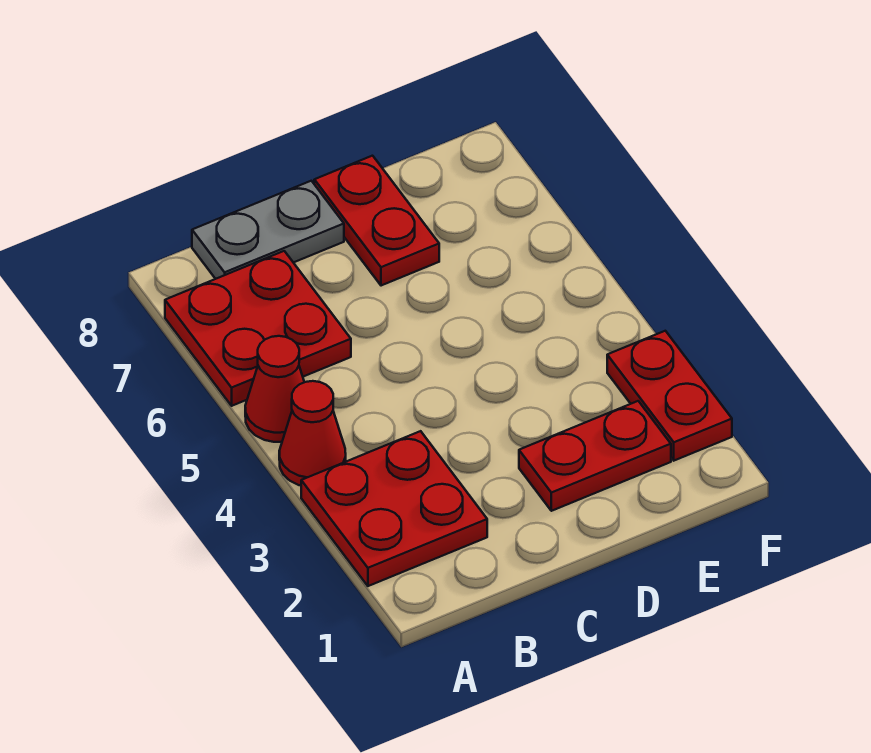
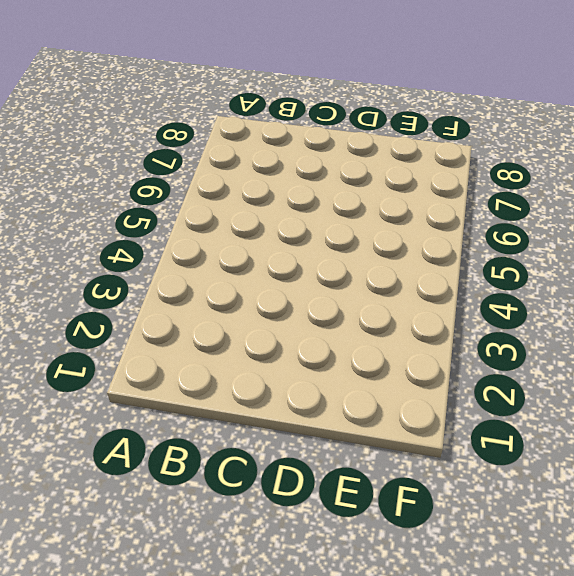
none -> red 2x2 plate [301,431,487,586]
none -> red 1x1 cone [279,381,346,486]

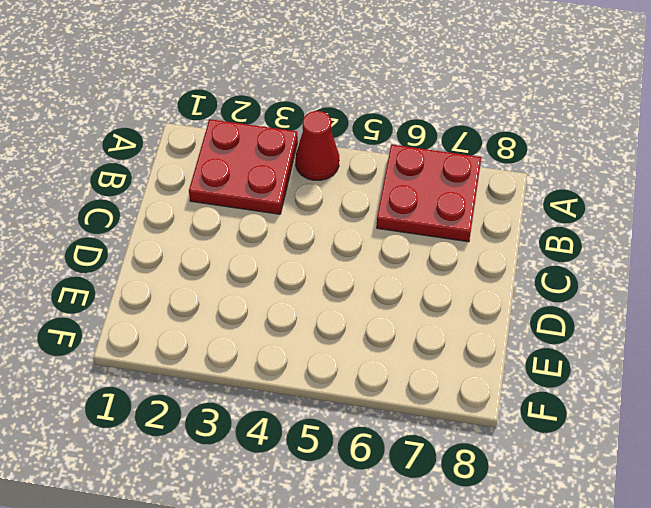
none -> red 1x1 cone [245,336,304,442]
none -> grey 1x2 plate [192,181,344,279]

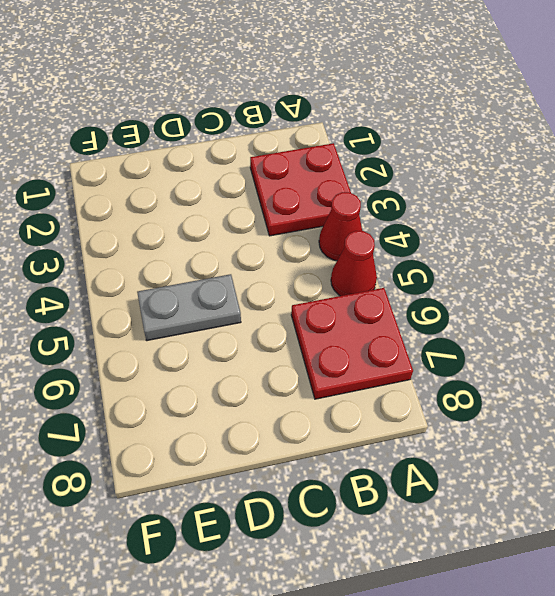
grey 1x2 plate [137,274,241,341] -> grey 1x2 plate moved to [192,181,344,279]
none -> red 1x2 plate [519,401,671,511]
none -> red 1x2 plate [314,156,439,286]

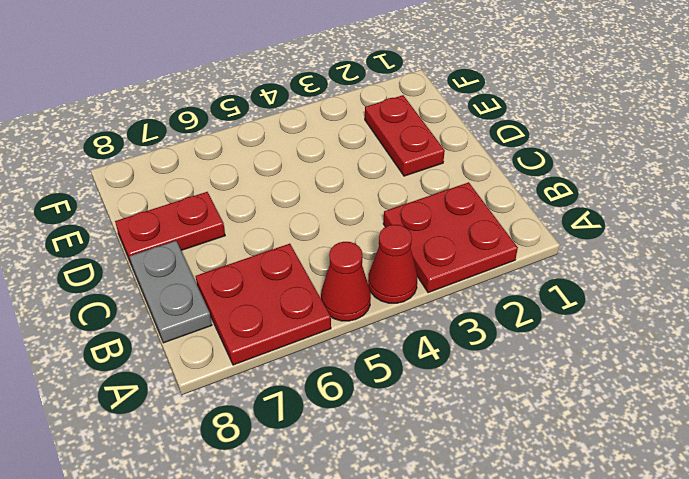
none -> red 1x2 plate [607,331,732,461]

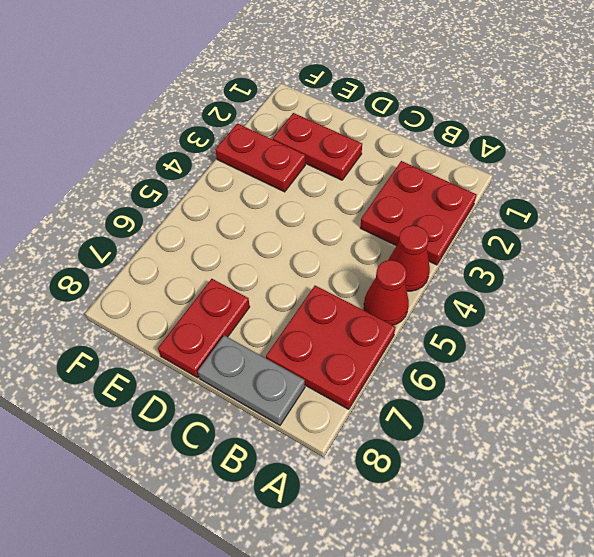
red 1x2 plate [215,124,305,192] -> red 1x2 plate turned to [607,331,732,461]

